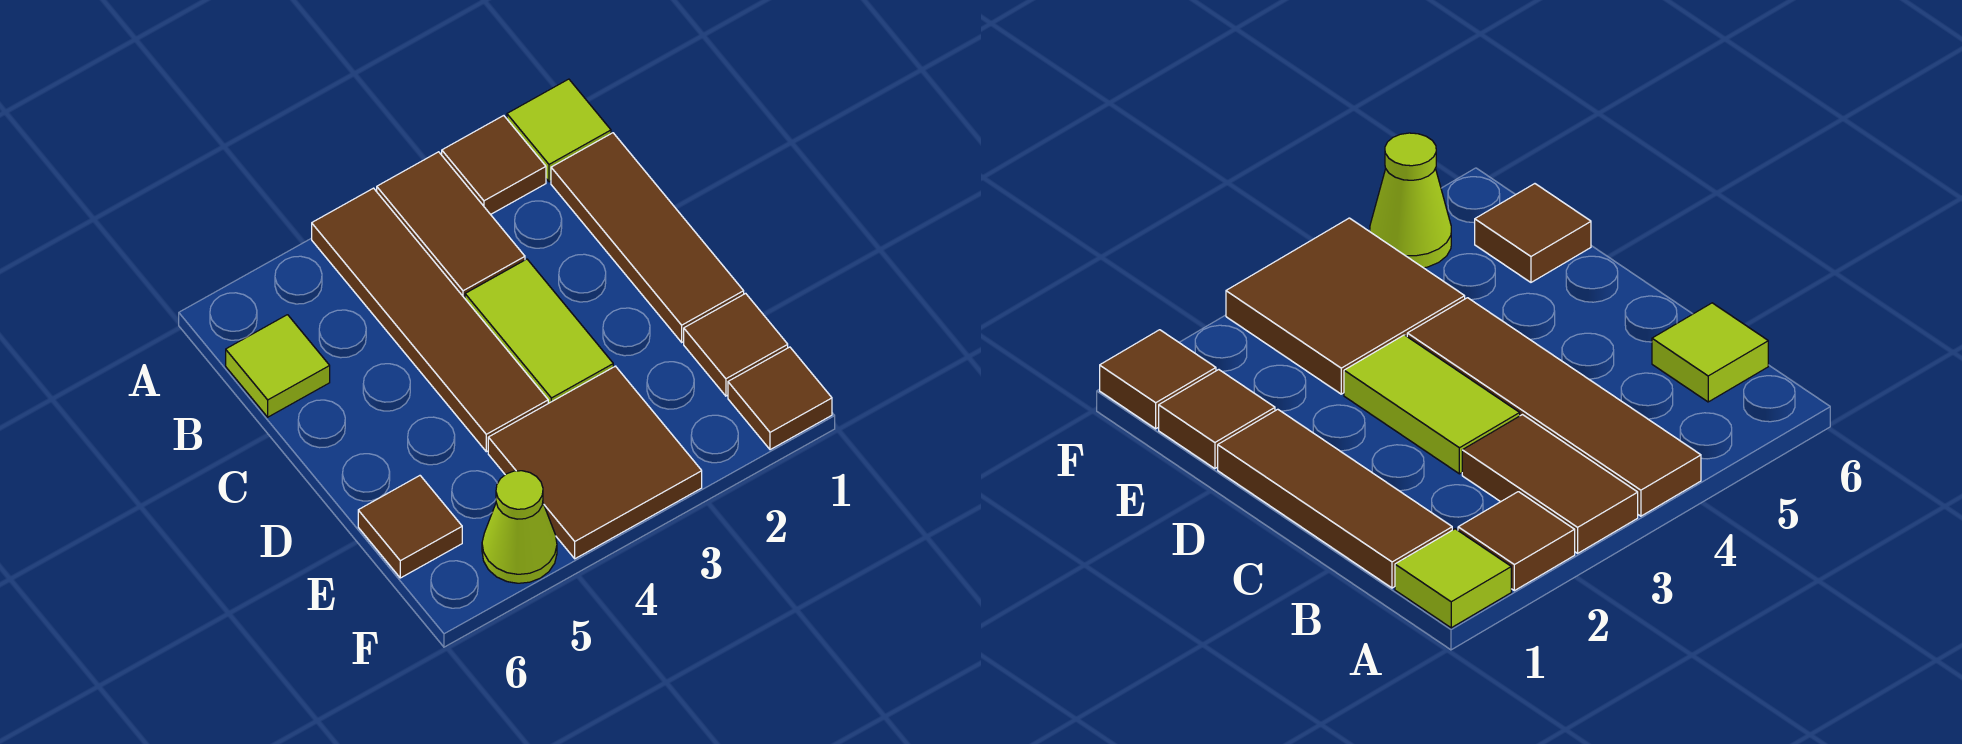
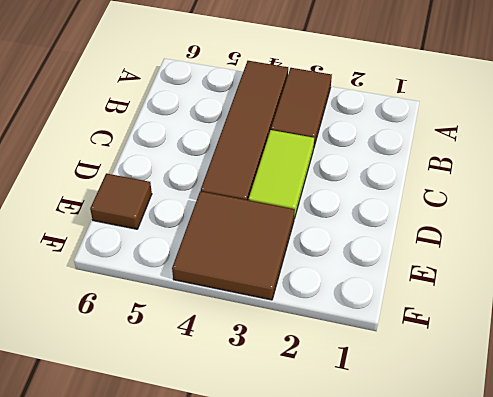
none -> lime 1x1 tile [507,79,611,182]
none -> brown 1x1 tile [442,116,546,214]
none -> brown 1x3 tile [551,133,744,342]

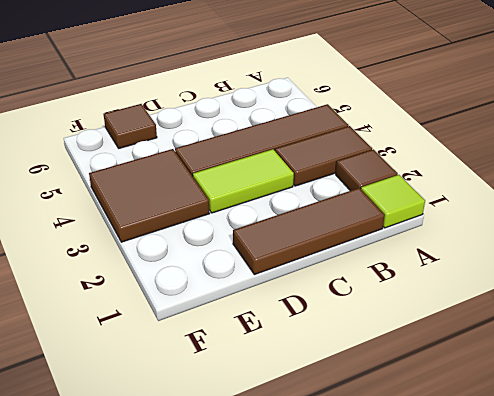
none -> lime 1x1 tile [226,315,330,417]
none -> brown 1x1 tile [684,293,788,396]
none -> brown 1x1 tile [728,347,832,450]

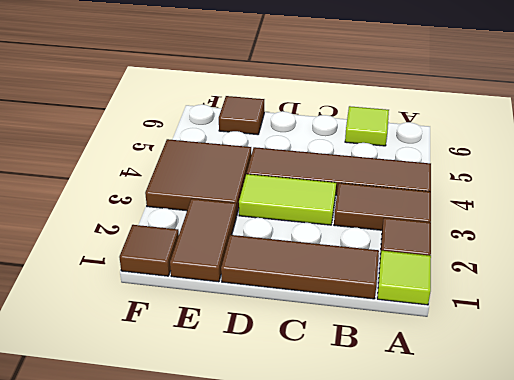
brown 1x2 tile [170,199,237,282] -> brown 1x1 tile [684,293,788,396]
none -> lime 1x1 cone [482,471,557,583]

